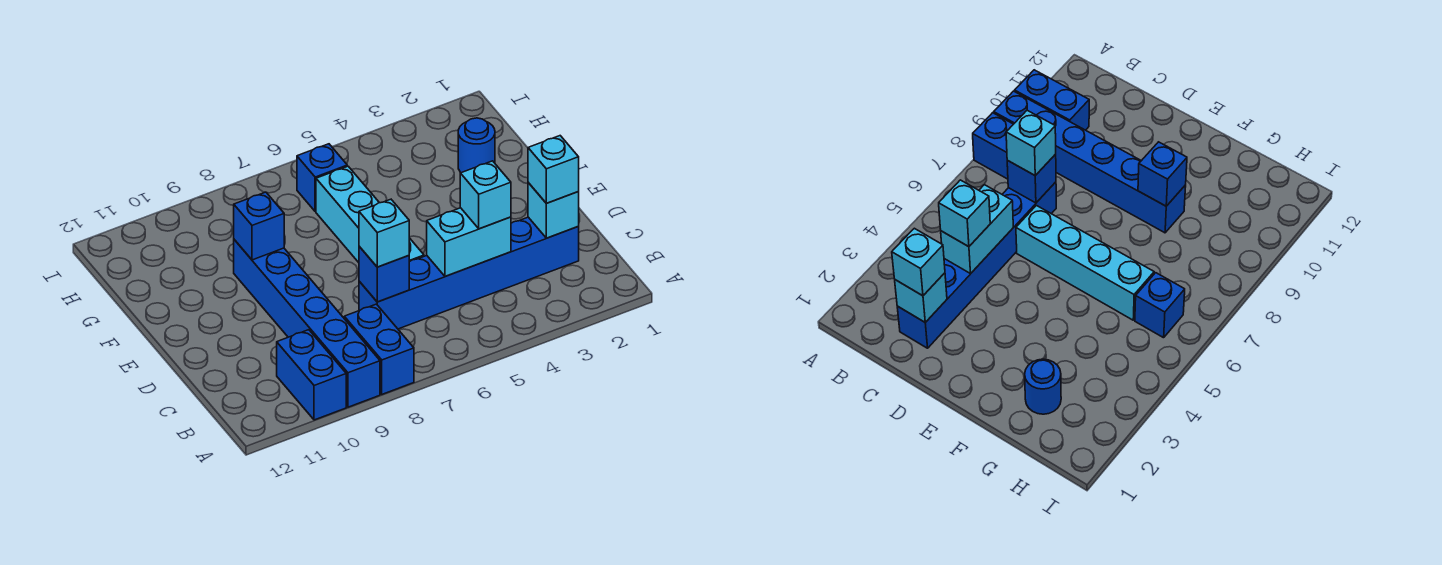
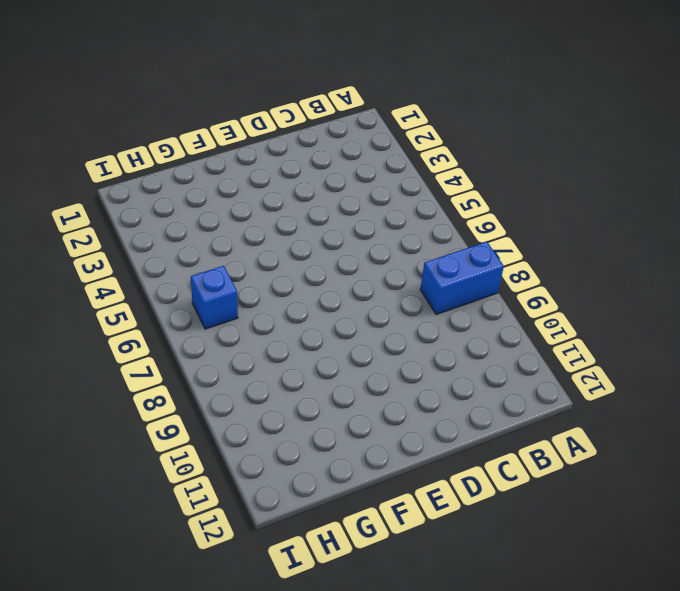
none -> blue 1x6 brick [234,240,380,407]
none -> blue 1x2 brick [277,330,346,420]
none -> blue 1x6 brick [359,217,579,329]

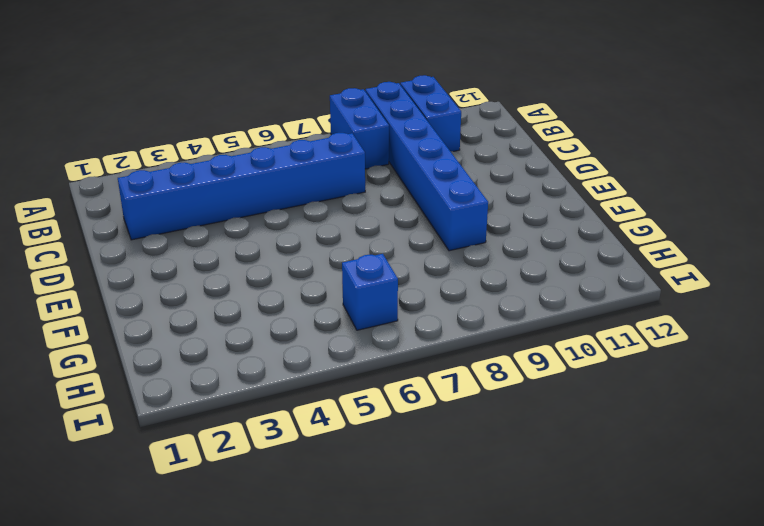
none -> cyan 1x4 brick [316,166,424,263]
none -> blue 1x1 round brick [458,118,495,173]
none -> cyan 1x1 brick [528,183,579,238]

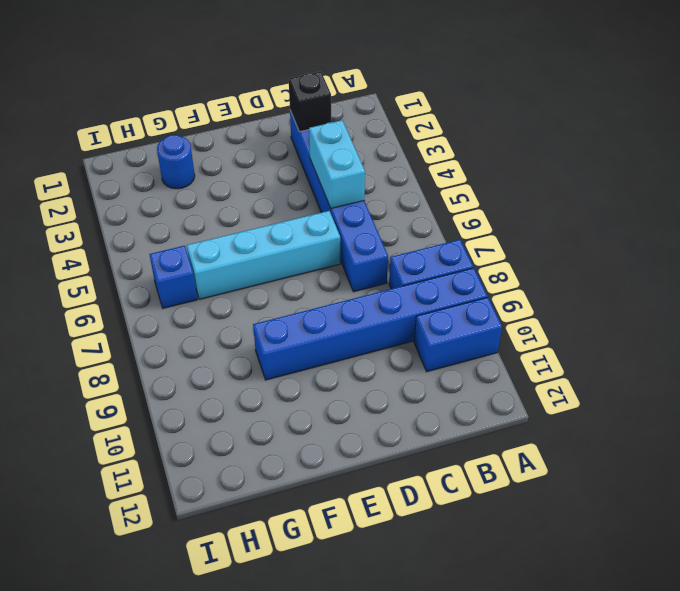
black 1x1 brick [289,71,331,132] -> cyan 1x1 brick [528,183,579,238]
none -> blue 1x1 brick [359,246,409,302]
none -> blue 1x1 brick [234,192,284,260]
none -> cyan 1x1 brick [528,136,579,203]

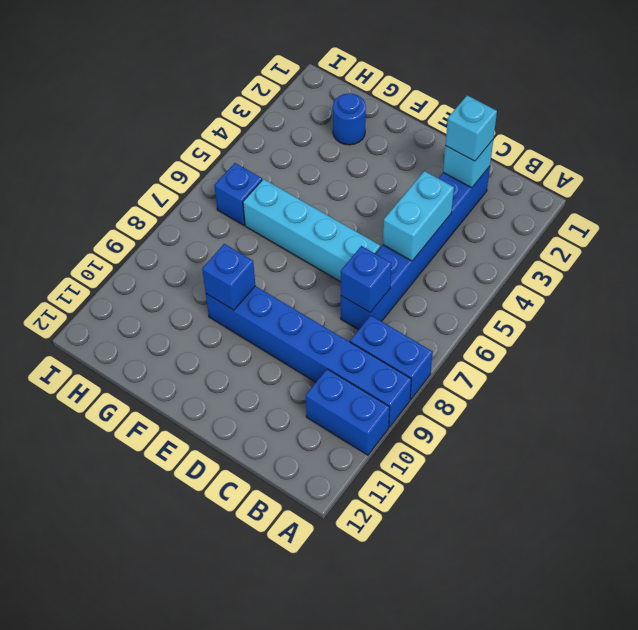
none -> cyan 1x1 brick [460,161,511,229]
none -> cyan 1x1 brick [359,199,409,267]

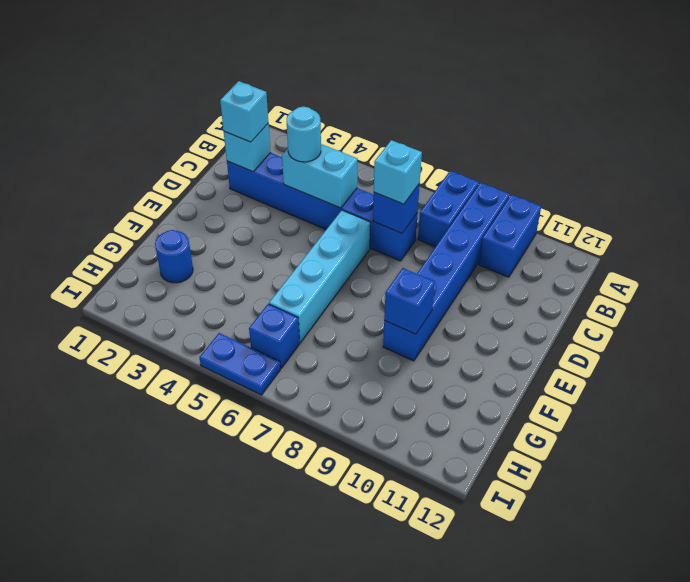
cyan 1x1 round brick [287,107,321,162] -> cyan 1x1 brick [460,161,511,229]
blue 1x2 plate [199,333,280,395] -> none

